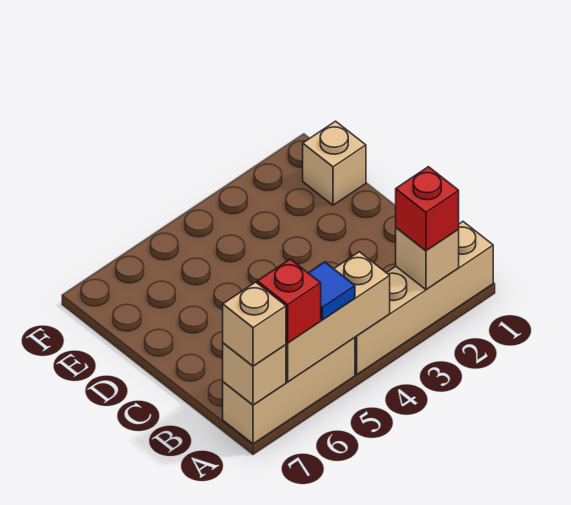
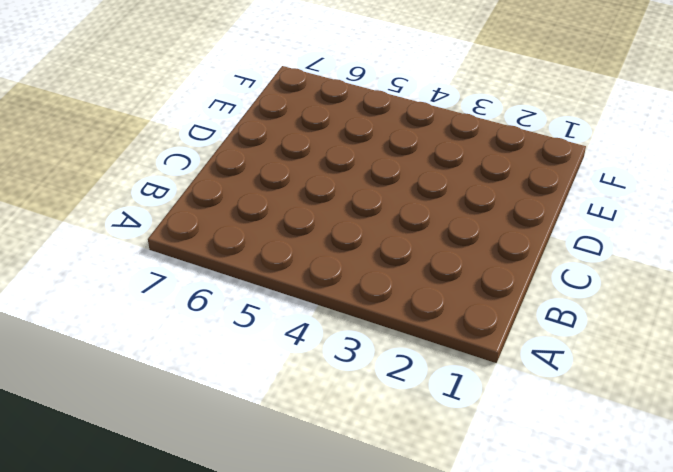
none -> tan 1x4 brick [355,222,493,374]
none -> tan 1x3 brick [223,337,355,444]

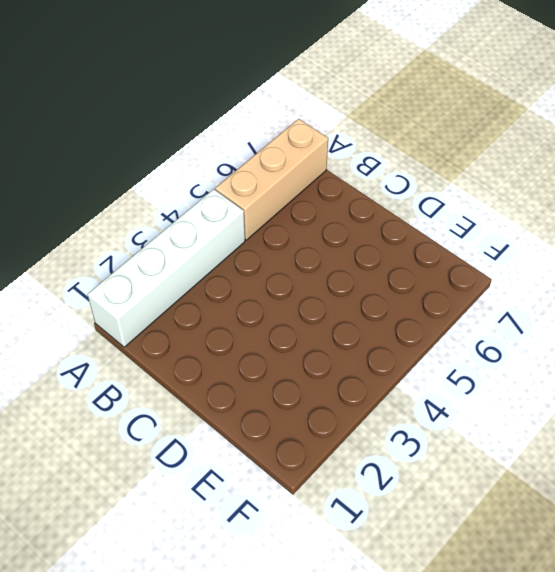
white 1x4 brick [87,189,245,347] -> tan 1x4 brick [355,222,493,374]
none -> tan 1x1 brick [303,121,366,205]
none -> tan 1x1 brick [396,228,459,290]

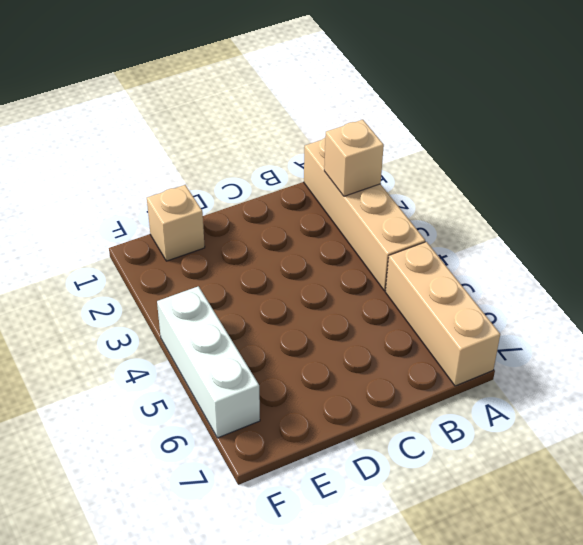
white 1x3 brick [157,286,260,438] -> none
none -> tan 1x3 brick [286,252,390,382]
none -> tan 1x1 brick [223,343,286,405]

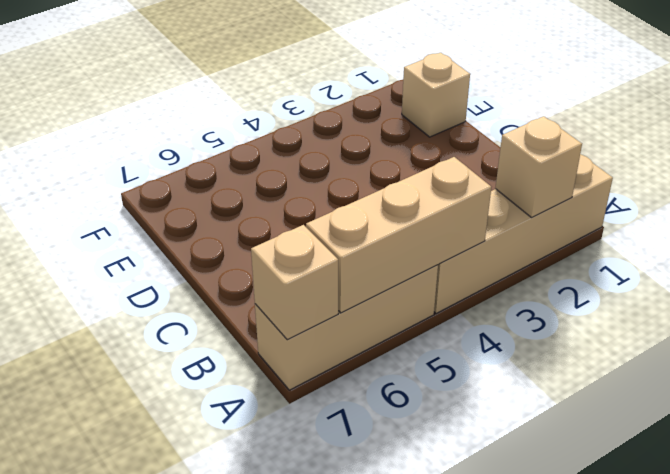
none -> red 1x1 brick [396,167,459,251]
none -> blue 1x1 tile [309,262,355,320]

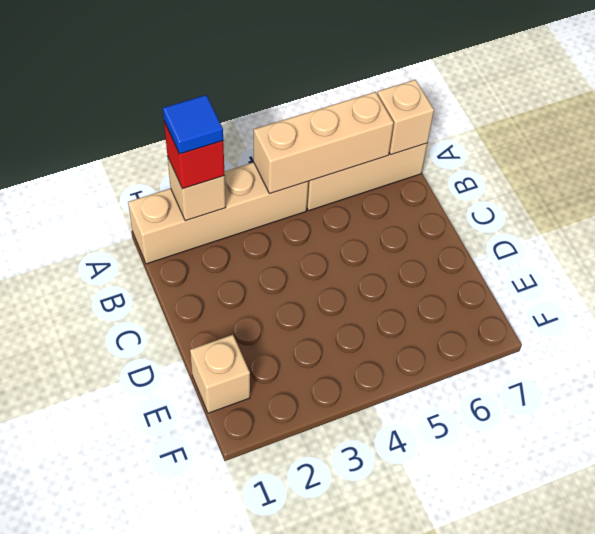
blue 1x1 tile [163,95,223,154] -> blue 1x1 tile moved to [309,262,355,320]
none -> red 1x1 brick [257,259,321,343]
none -> tan 1x1 brick [223,282,286,366]

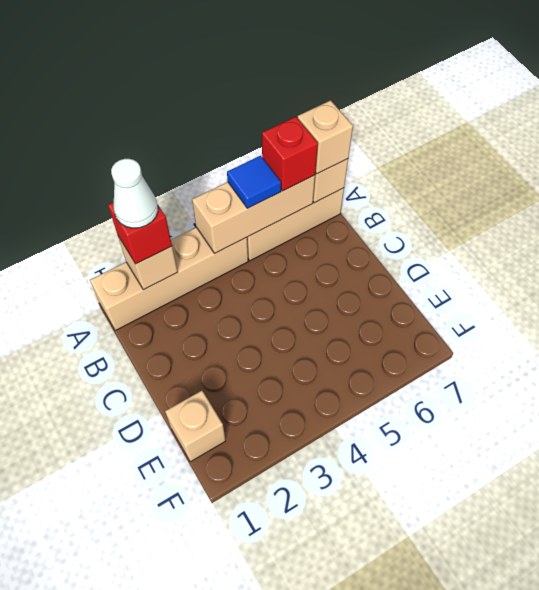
white 1x1 cone [111,159,158,228] -> none

